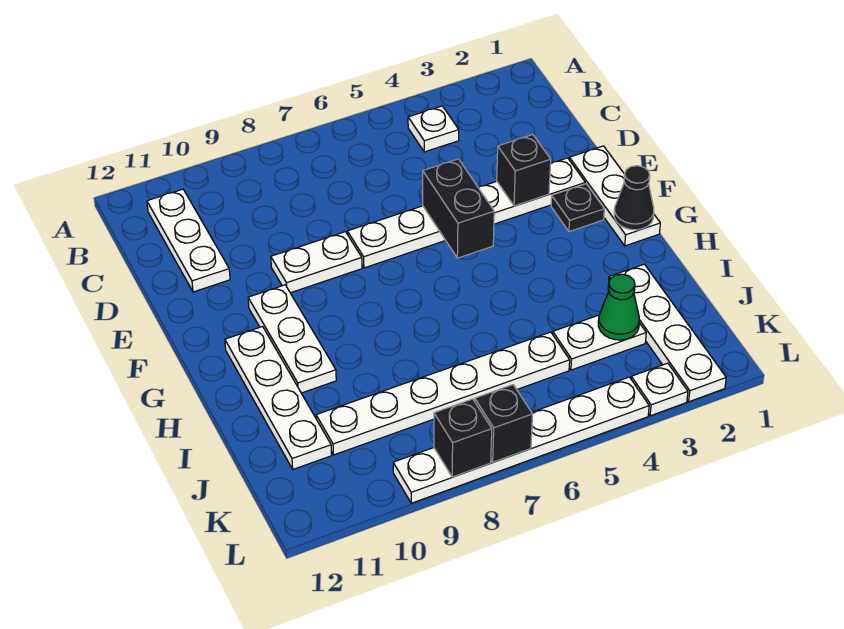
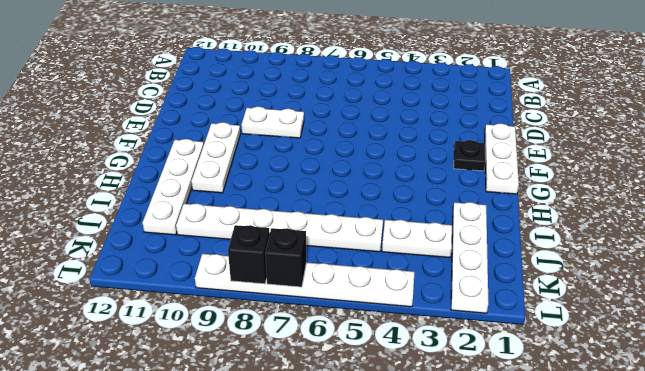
none -> white 1x1 plate [408,106,459,152]
none -> white 1x3 plate [147,189,230,292]
none -> white 1x6 plate [347,158,585,268]

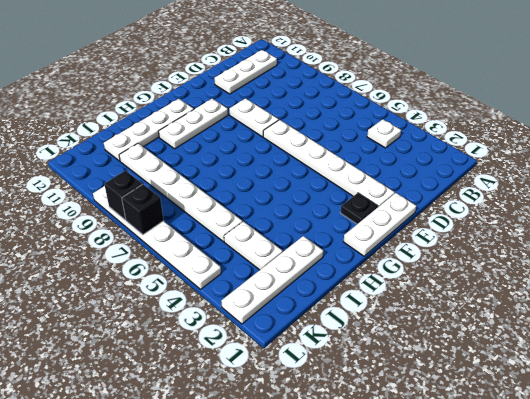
none -> white 1x1 plate [631,363,688,416]
none -> black 1x1 brick [497,135,551,206]
none -> black 1x2 brick [423,159,494,258]

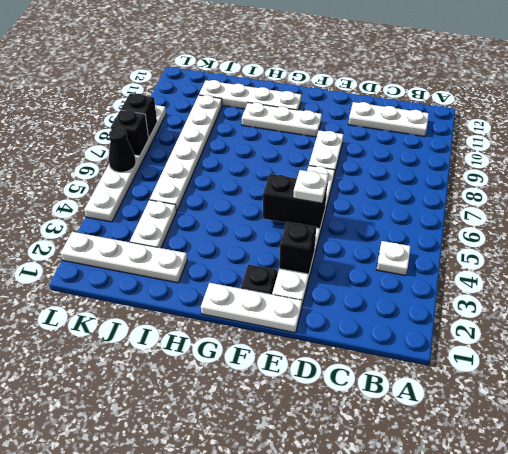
white 1x1 plate [293,170,328,203] -> white 1x1 plate moved to [631,363,688,416]
black 1x1 cone [109,128,136,172] -> black 1x1 cone moved to [614,166,654,230]
none -> green 1x1 cone [598,274,639,340]

